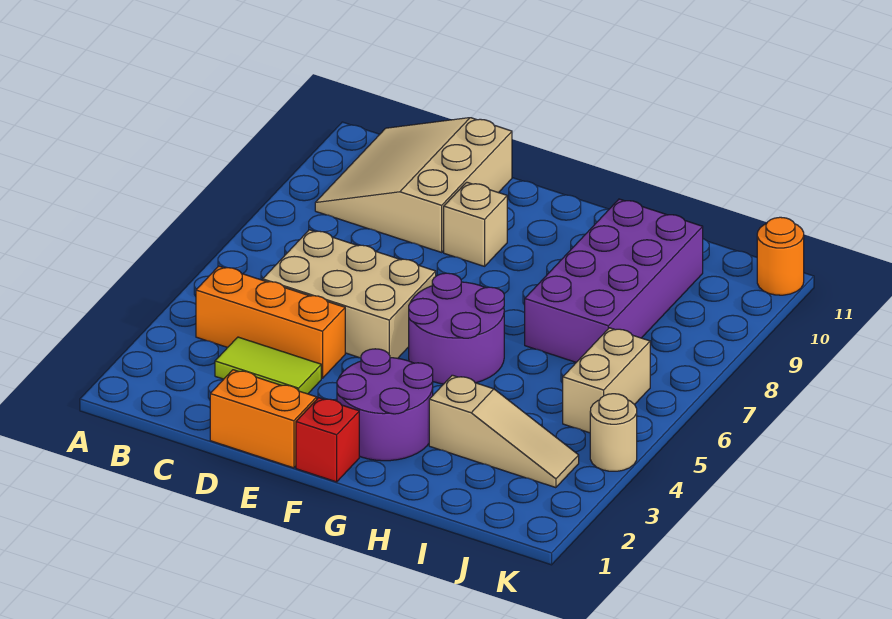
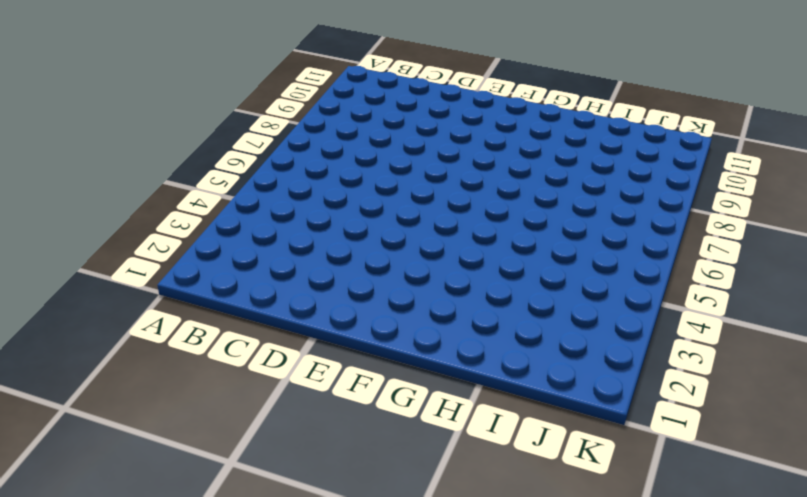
none -> orange 1x3 brick [196,266,345,378]
none -> tan 3x3 slope [315,118,512,252]
none -> lime 1x2 tile [215,337,321,394]

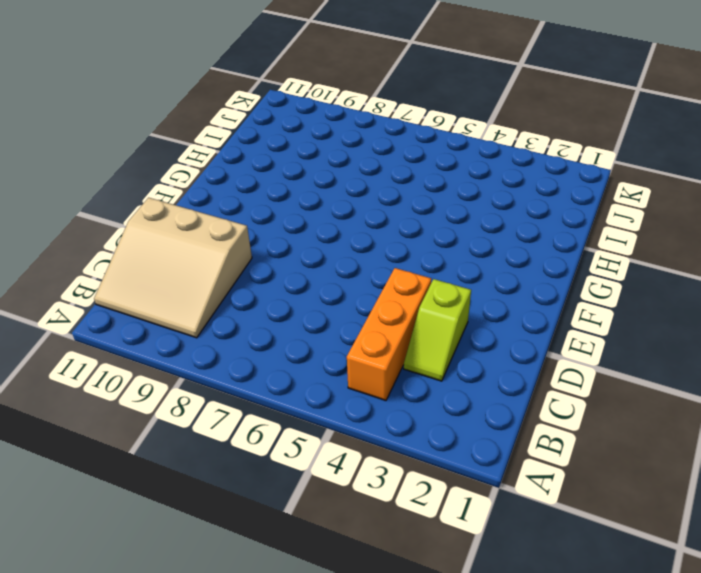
lime 1x2 slope [404,279,471,381] -> lime 1x2 tile [215,337,321,394]
none -> tan 2x3 brick [263,230,436,358]
none -> orange 1x2 brick [210,370,317,468]
none -> tan 1x1 brick [444,182,507,266]

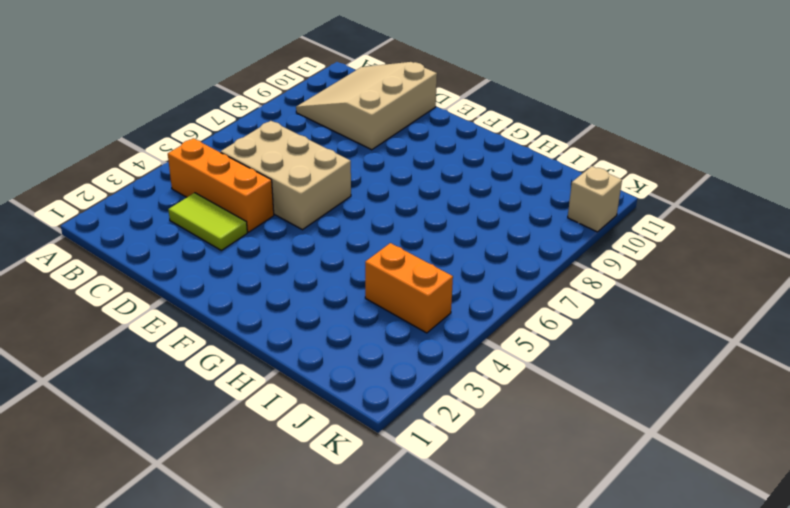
orange 1x2 brick [365,243,453,333] -> orange 1x2 brick moved to [210,370,317,468]
tan 1x1 brick [568,166,622,232] -> tan 1x1 brick moved to [444,182,507,266]
none -> red 1x1 brick [296,398,359,482]
none -> purple 2x2 round brick [337,349,433,461]
none -> purple 2x2 round brick [409,273,504,384]

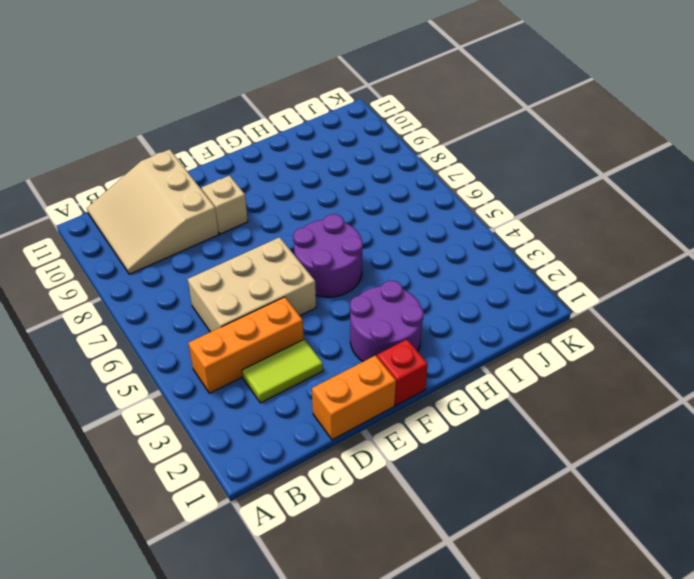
none -> tan 1x3 slope [429,375,579,488]
none -> purple 2x4 brick [525,199,703,362]
none -> tan 1x2 brick [563,328,650,433]

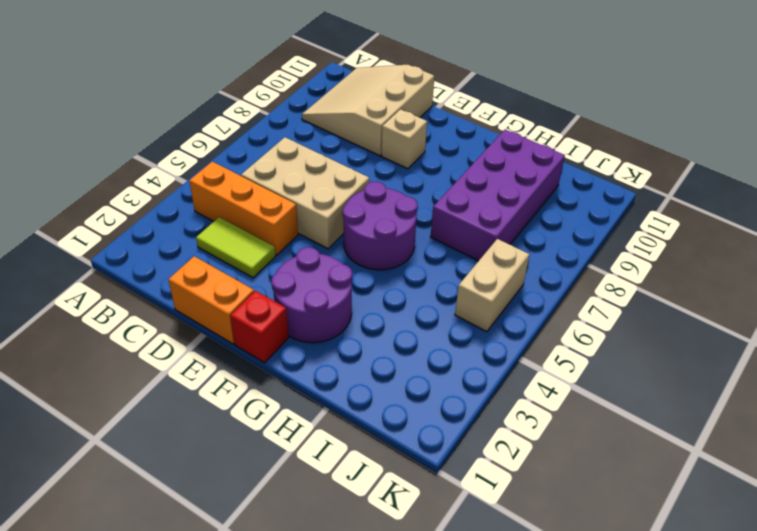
none -> tan 1x3 slope [429,375,579,488]
none -> tan 1x1 round brick [590,394,637,471]
none -> orange 1x1 round brick [757,217,804,295]

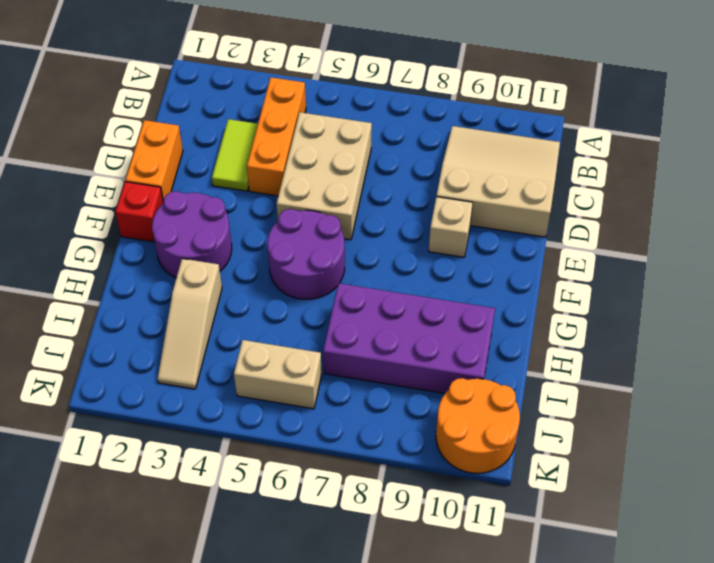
orange 2x2 round brick [436,378,520,473] -> orange 1x1 round brick [757,217,804,295]
none -> tan 1x1 round brick [590,394,637,471]

